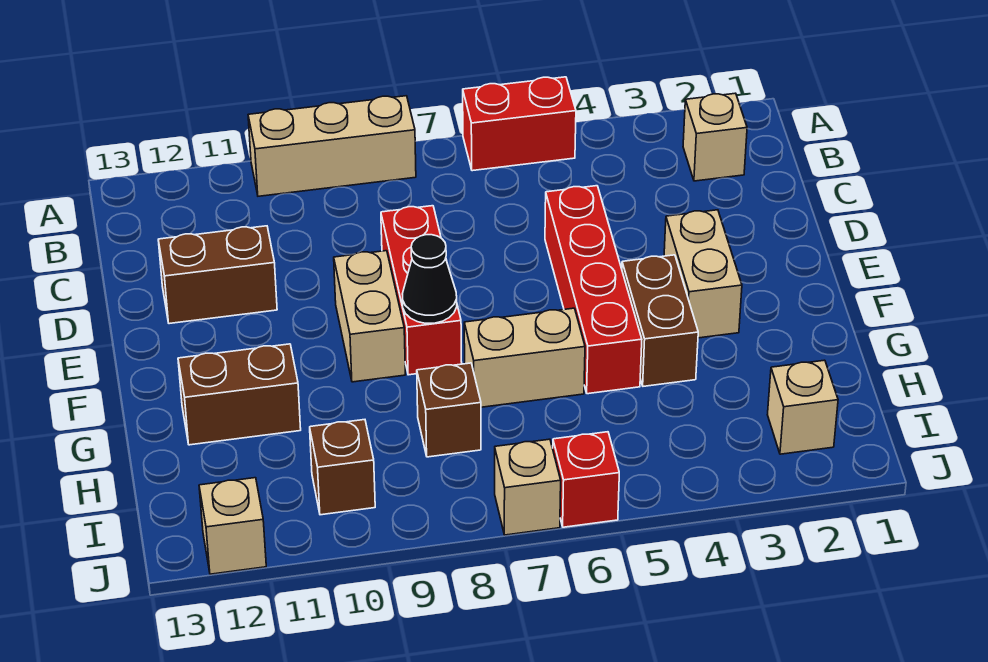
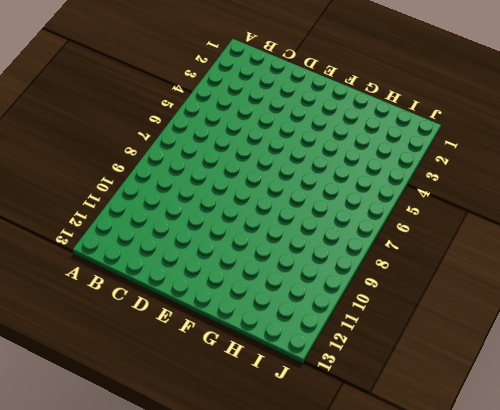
none -> red 1x2 brick [463,77,576,171]
none -> tan 1x3 brick [248,96,416,196]
none -> tan 1x1 brick [683,93,747,181]

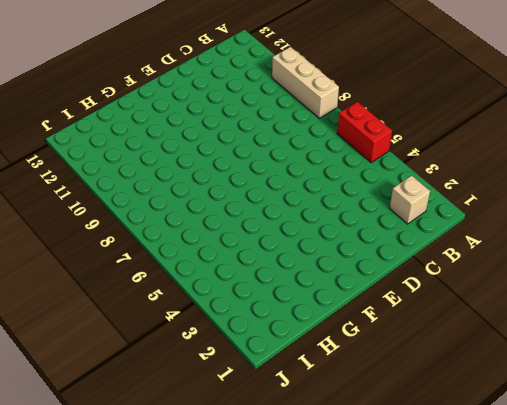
none -> red 1x4 brick [545,186,642,394]
none -> red 1x3 brick [381,206,462,375]
none -> brown 1x2 brick [158,226,277,324]

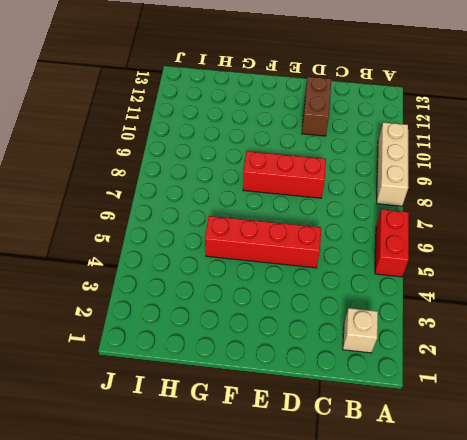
none -> tan 1x2 brick [664,210,742,338]
none -> tan 1x2 brick [334,251,405,382]
none -> brown 1x2 brick [622,255,698,386]

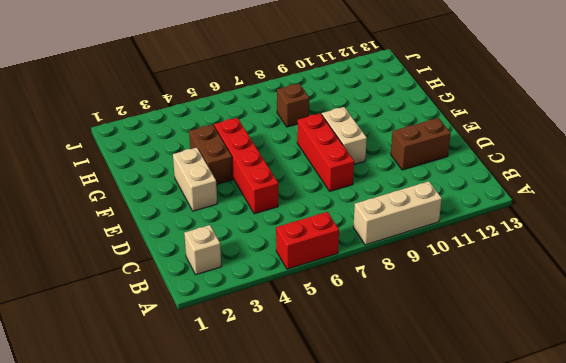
none -> tan 1x2 brick [464,308,585,407]
none -> brown 1x2 brick [178,344,301,445]
none -> tan 1x1 brick [767,360,838,454]

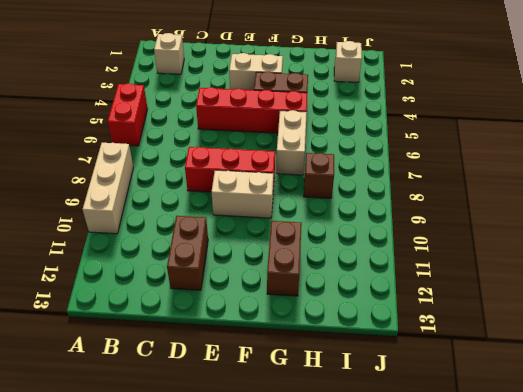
none -> brown 1x1 brick [310,420,375,515]
none -> red 1x1 brick [553,432,619,527]
none -> tan 1x1 brick [495,439,561,535]

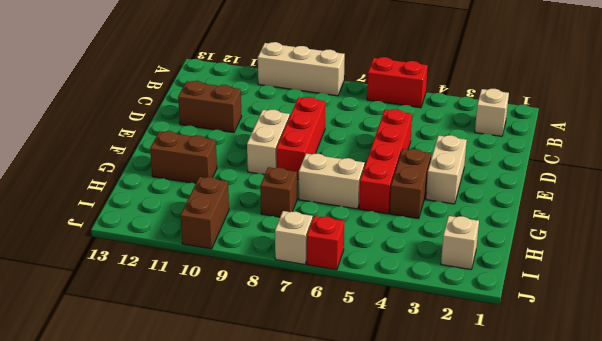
brown 1x2 brick [181,177,229,249] -> brown 1x1 brick [310,420,375,515]
none -> tan 1x1 brick [199,478,266,574]
none -> black 1x1 cone [403,235,457,323]

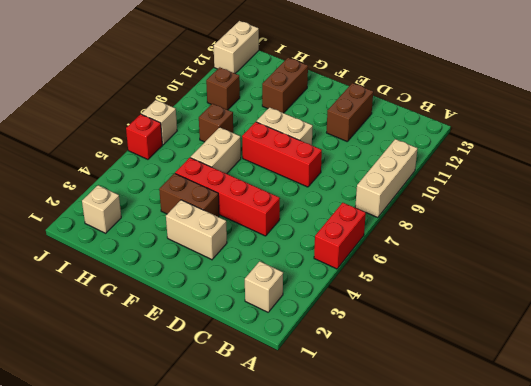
tan 1x2 brick [214,21,259,73] -> tan 1x1 brick [199,478,266,574]
none -> black 1x1 cone [403,235,457,323]

